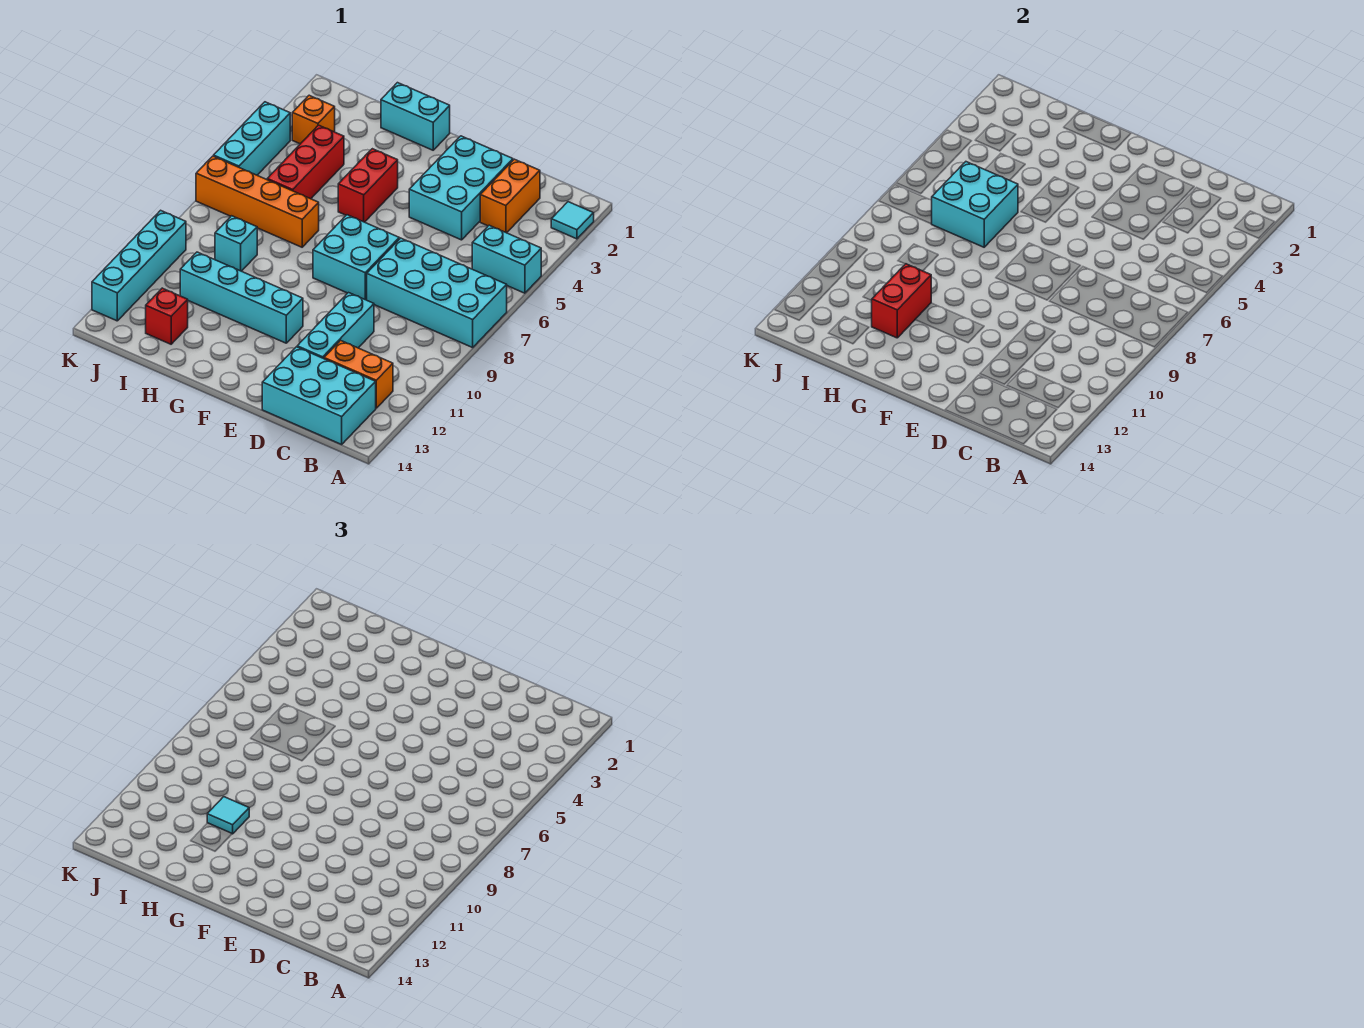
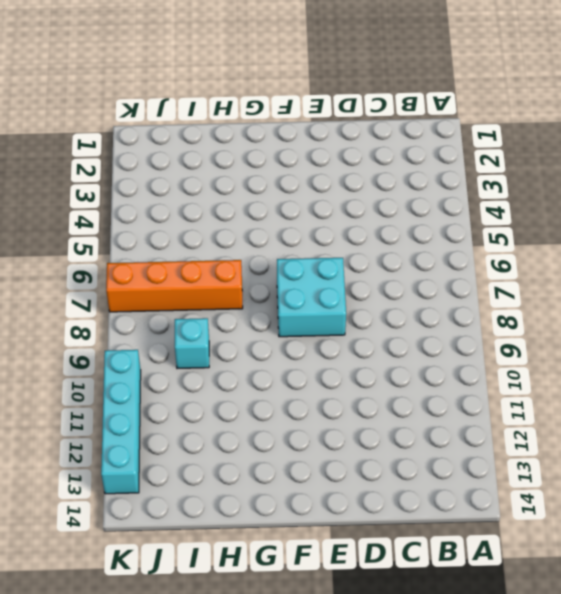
none -> cyan 1x1 tile [551,202,594,239]
none -> cyan 1x2 brick [472,225,541,293]
none -> cyan 2x4 brick [367,238,507,348]

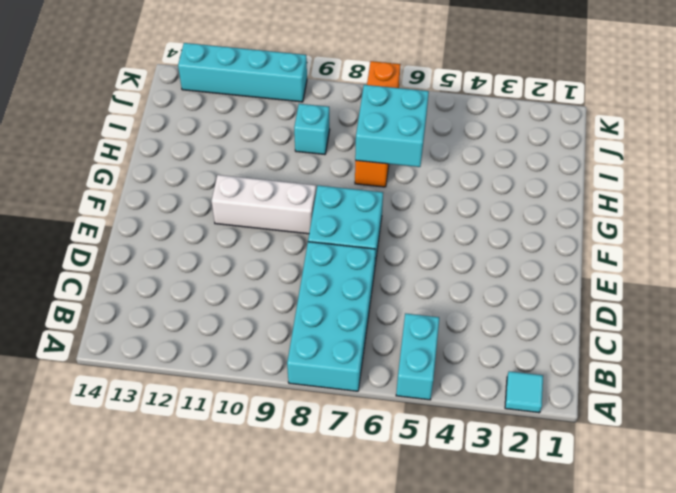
white 1x3 brick [212,175,316,234] -> cyan 1x4 brick [180,252,303,343]
none -> orange 1x2 brick [324,340,393,408]
none -> cyan 2x3 brick [262,347,376,445]
none -> orange 1x2 brick [480,159,540,233]

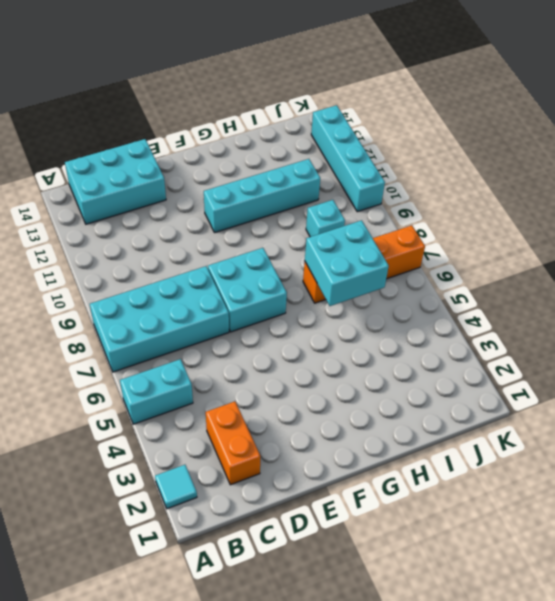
none -> orange 1x2 brick [324,340,393,408]
none -> cyan 2x3 brick [409,136,513,240]
none -> cyan 1x3 brick [297,293,374,359]

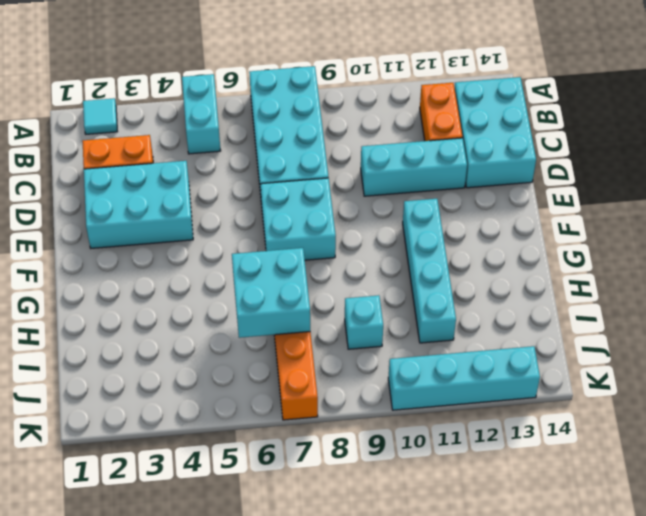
none -> cyan 1x2 brick [381,83,450,150]
none -> red 1x2 brick [338,149,398,222]
none -> red 1x3 brick [267,125,344,199]

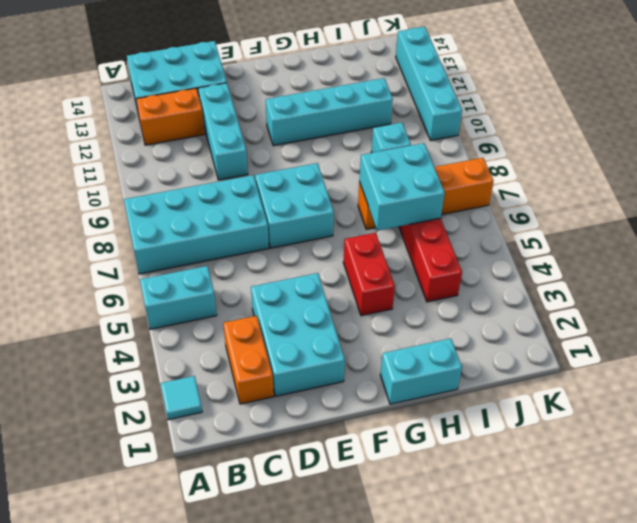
none -> red 1x1 brick [146,288,188,344]
none -> orange 1x1 brick [292,95,335,144]
none -> cyan 1x3 brick [214,102,290,175]

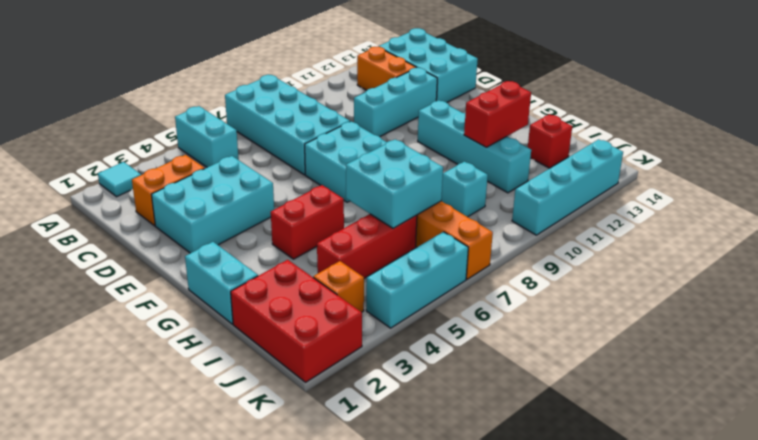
red 2x3 brick [231,260,362,382] -> none
none -> cyan 1x1 tile [207,797,249,834]

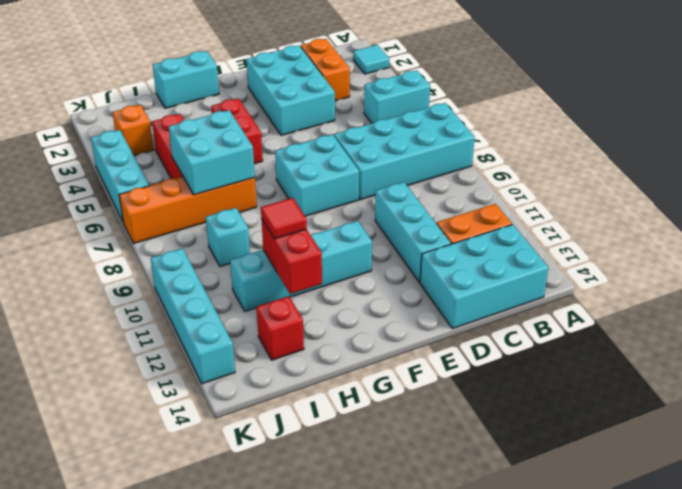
red 1x1 tile [261,198,307,239] -> cyan 1x1 tile [207,797,249,834]

